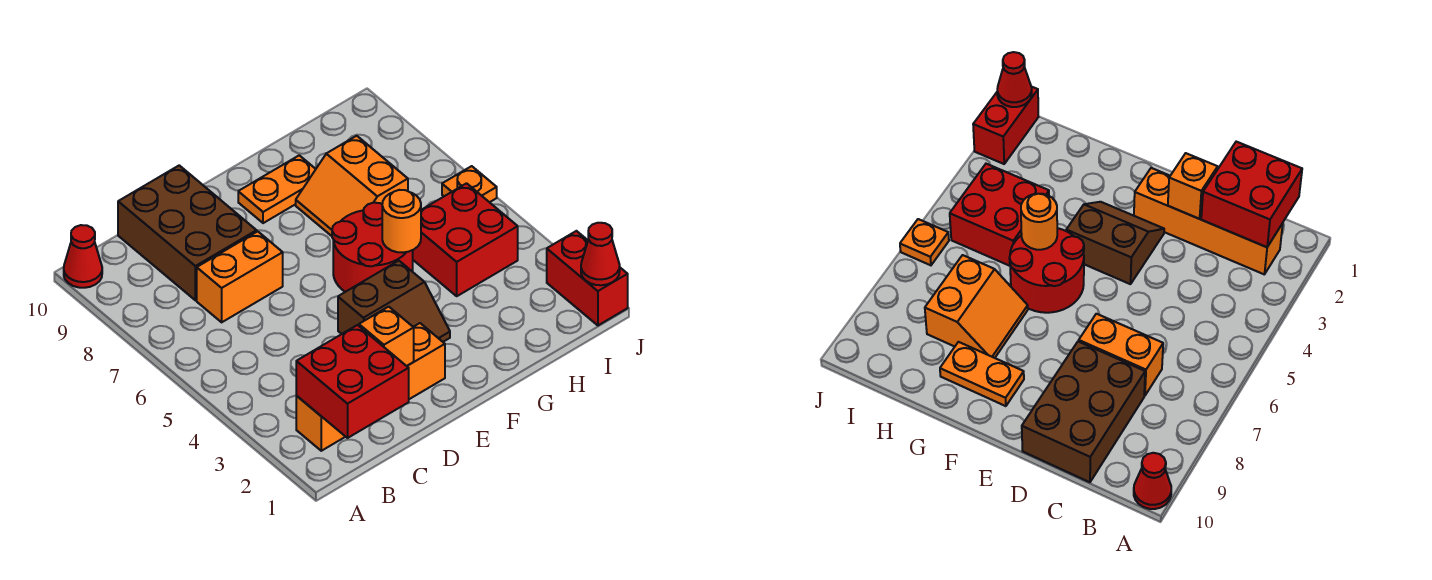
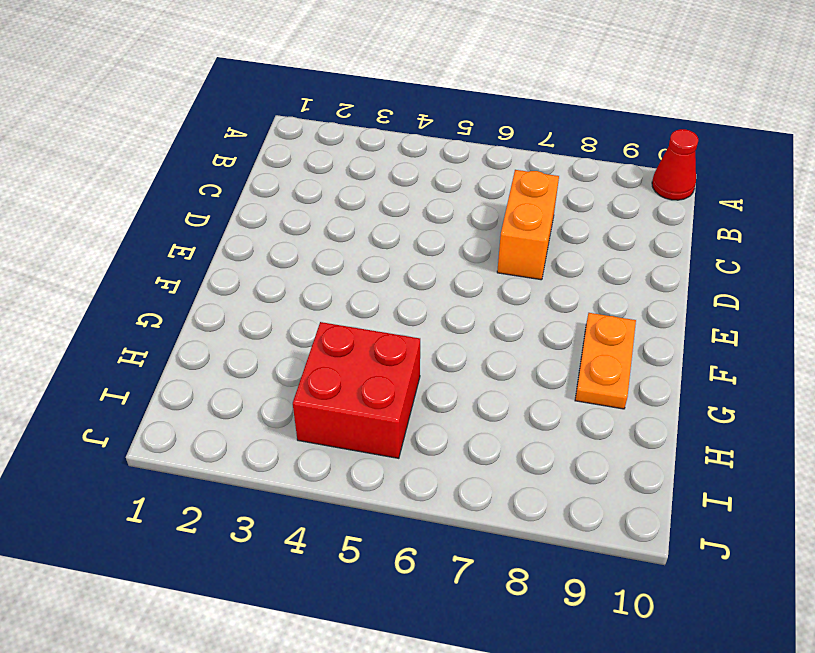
none -> orange 1x4 brick [296,323,445,451]
none -> brown 2x3 brick [118,165,257,300]
none -> brown 2x2 slope [338,261,450,342]

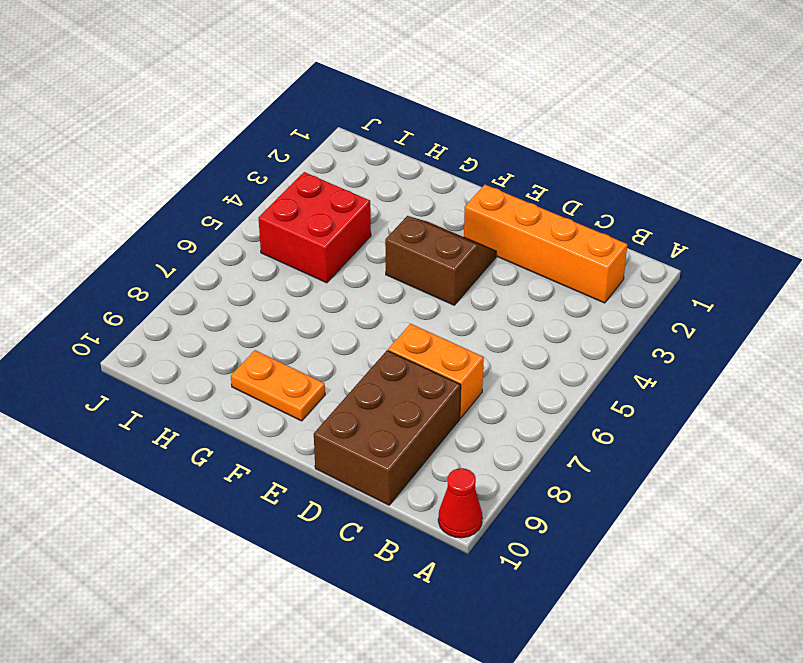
none -> red 2x2 round brick [332,203,413,292]
none -> orange 2x2 slope [296,136,408,236]
none -> red 1x2 brick [547,231,628,325]

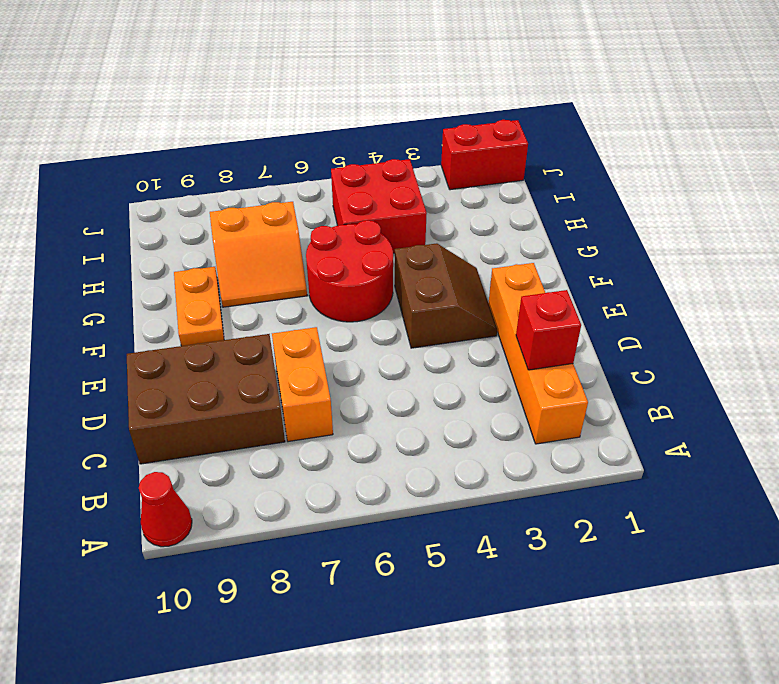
red 1x1 brick [516,290,581,370] -> red 2x2 brick [296,325,409,438]
none -> orange 1x1 plate [442,166,497,202]
none -> orange 1x1 brick [359,307,414,366]
none -> orange 1x1 round brick [382,190,421,253]

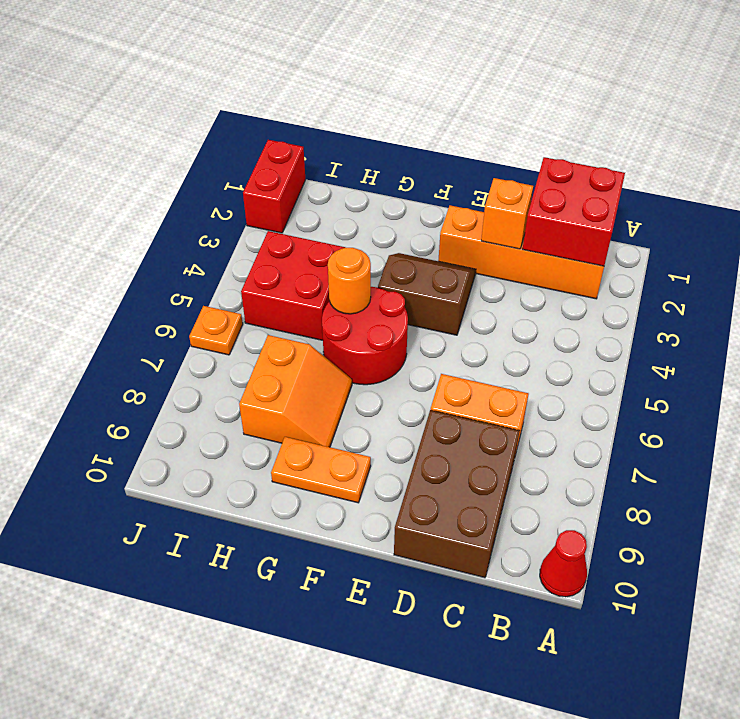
none -> red 1x1 cone [581,223,620,285]

